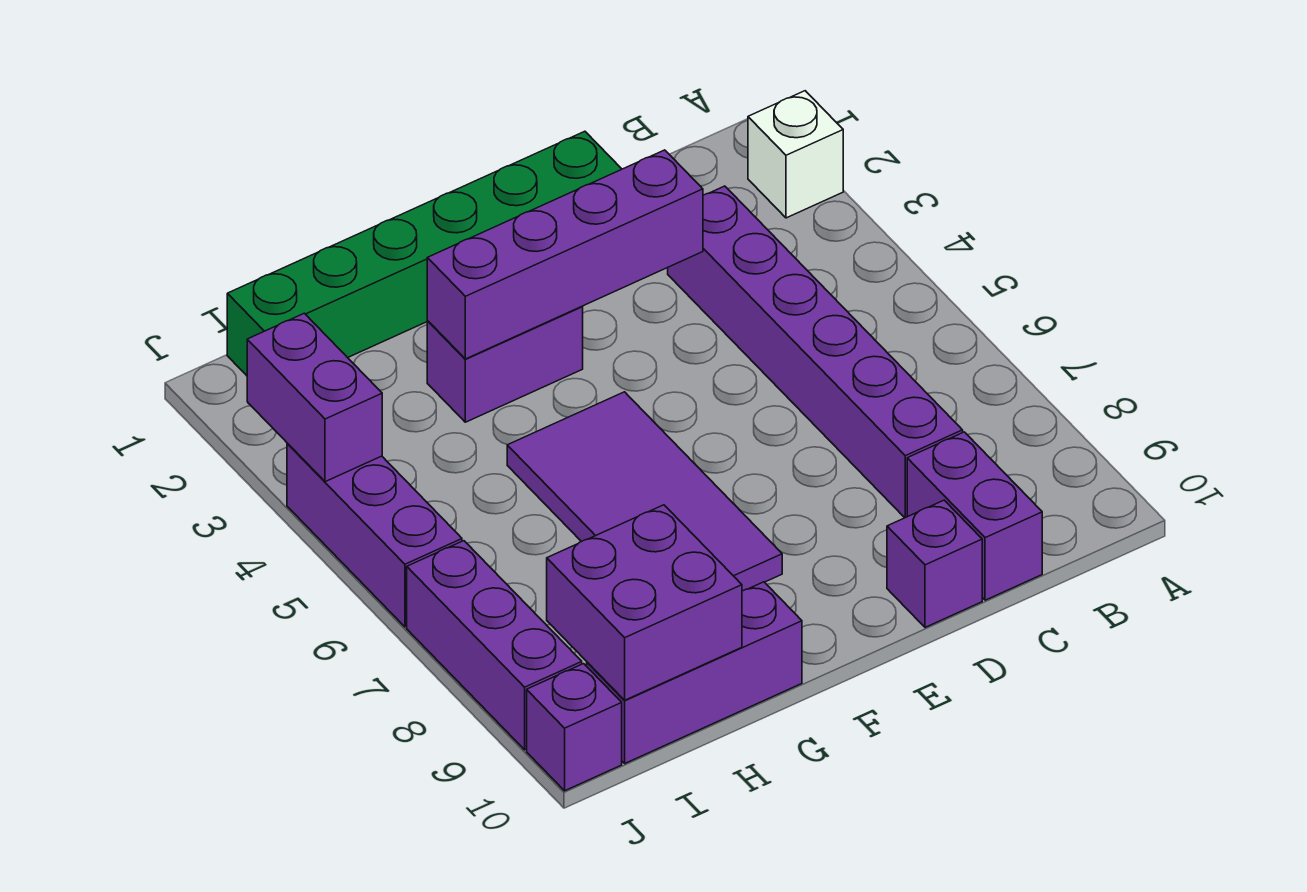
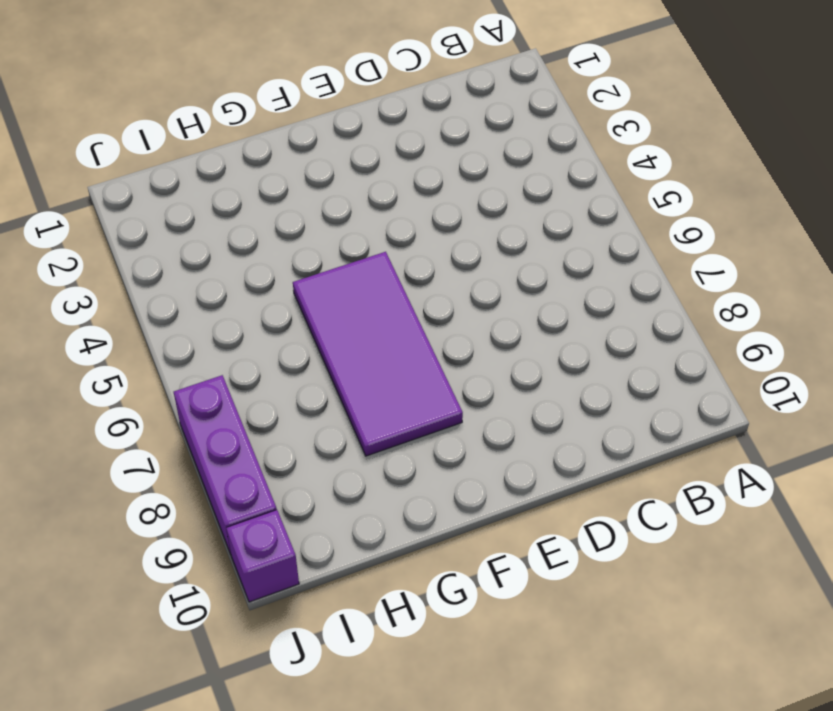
none -> white 1x1 brick [748,91,843,218]
none -> purple 1x6 brick [668,186,963,518]
none -> purple 1x2 brick [907,432,1042,600]

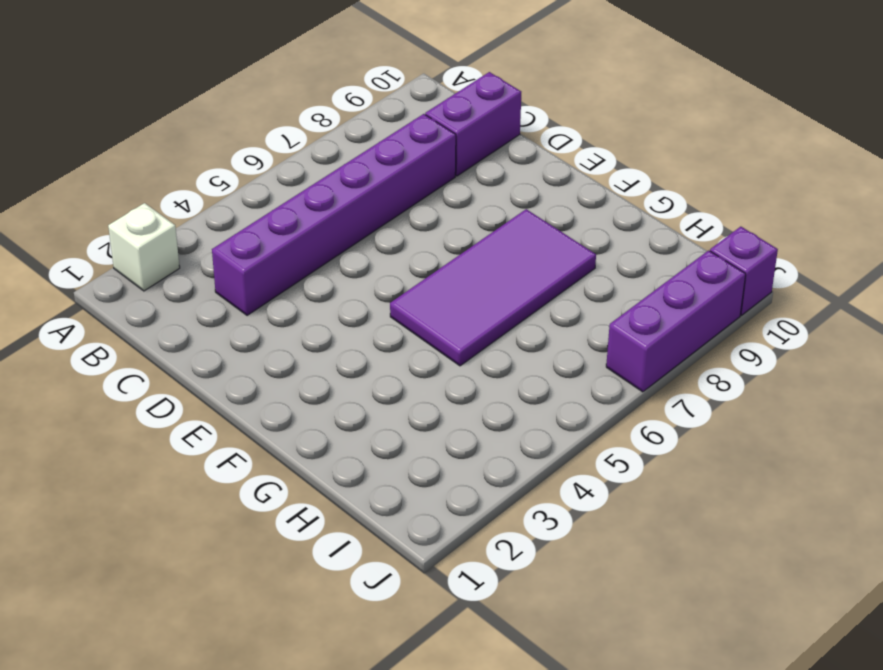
none -> green 1x6 brick [227,131,622,376]
none -> purple 1x1 brick [887,500,982,627]
none -> purple 1x2 brick [427,307,583,422]

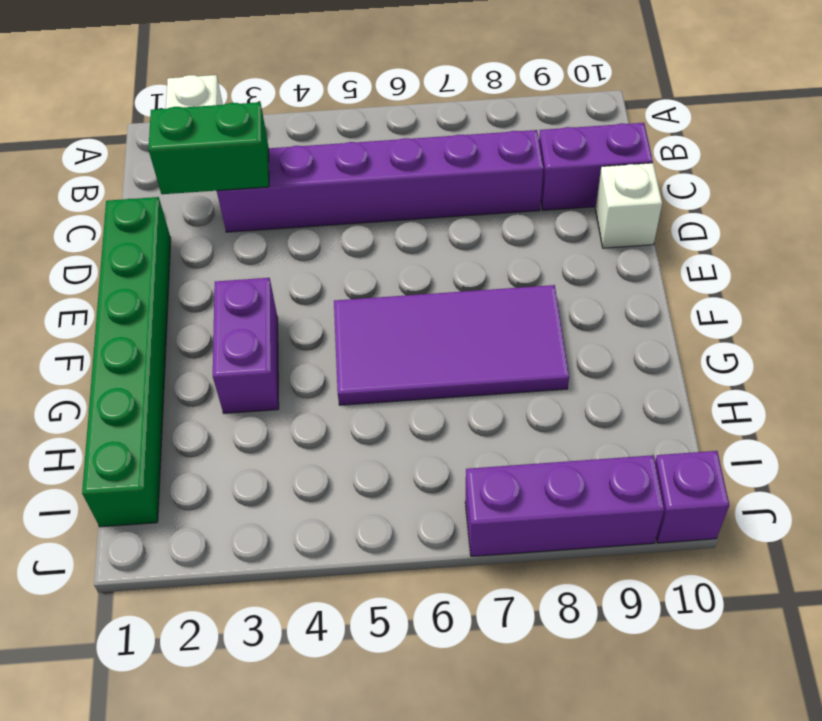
green 1x2 brick [148,102,269,194] -> none
white 1x1 brick [595,163,662,248] -> purple 1x1 brick [887,500,982,627]
none -> purple 1x3 brick [587,582,802,763]
none -> purple 1x3 brick [287,443,462,627]
none -> purple 1x4 brick [427,150,703,359]

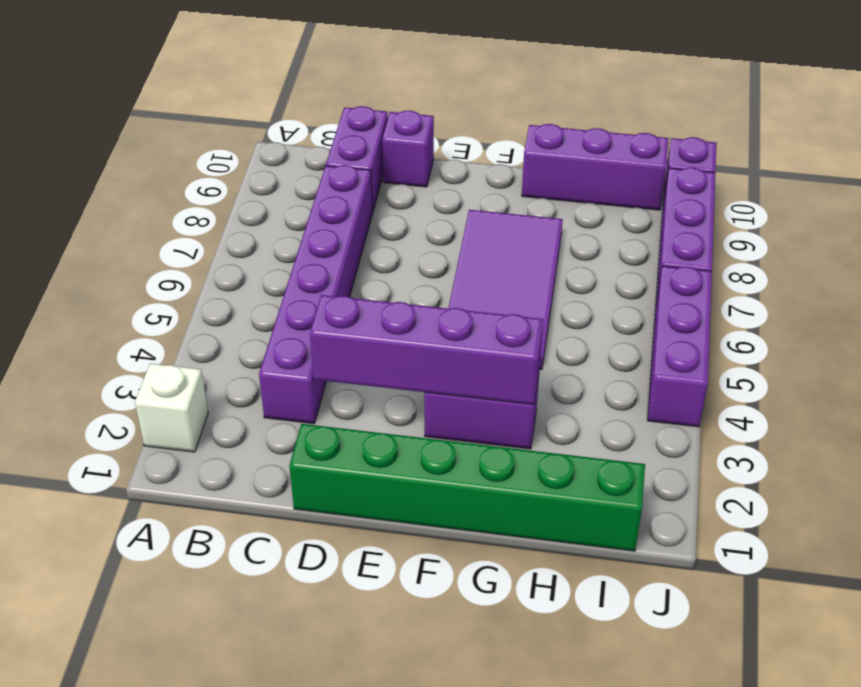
none -> purple 2x2 brick [547,505,742,700]
none -> purple 1x2 brick [247,313,382,482]

